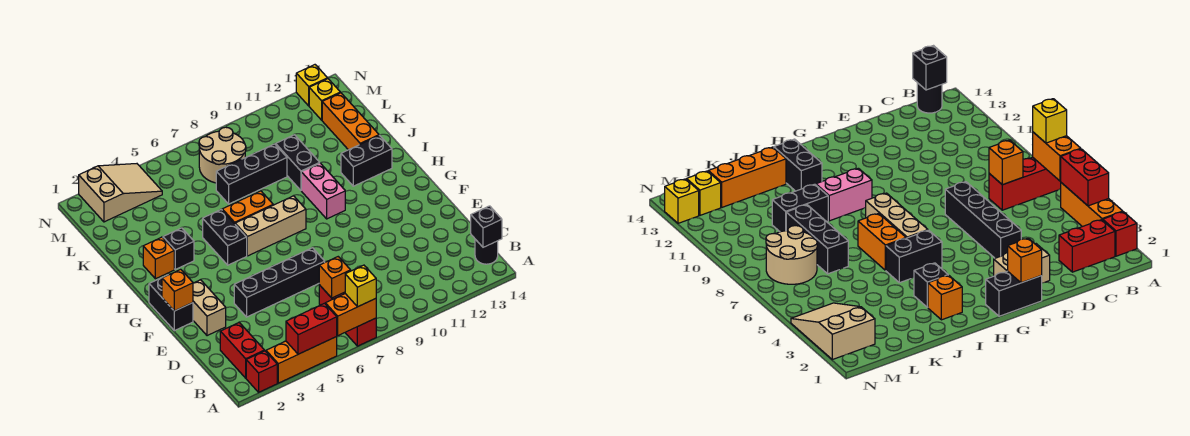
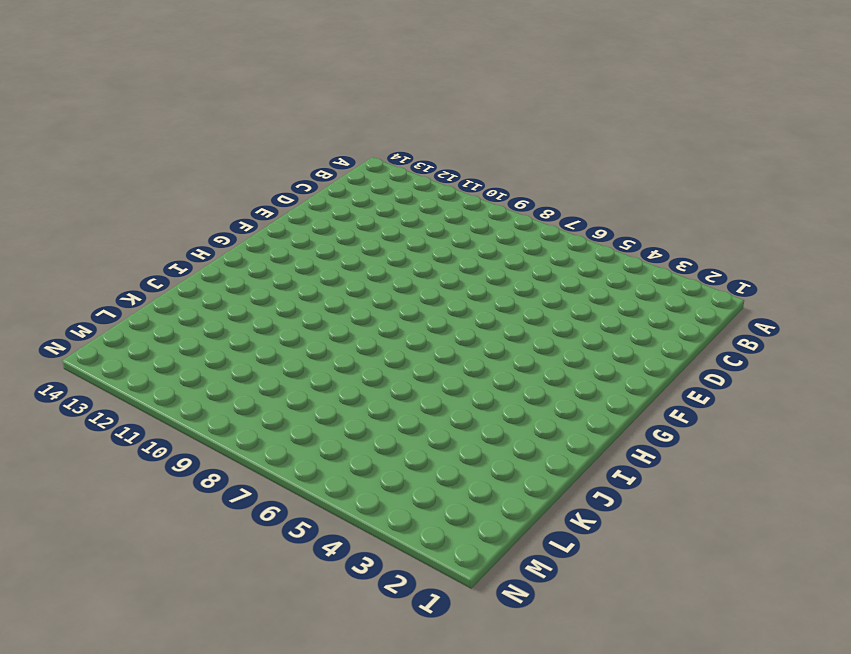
none -> red 1x1 brick [246,351,277,392]
none -> orange 1x3 brick [266,337,337,383]
none -> red 1x3 brick [319,285,376,346]

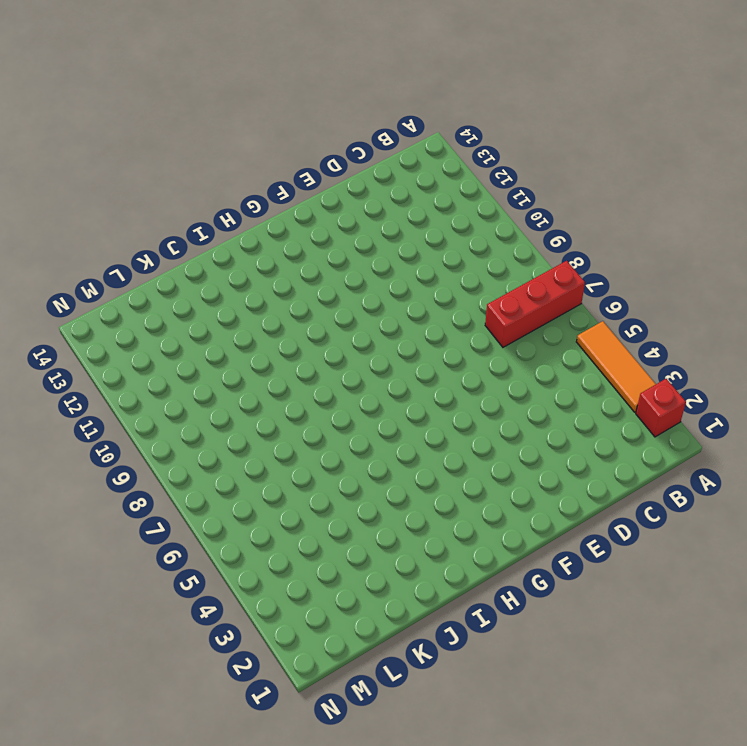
orange 1x3 tile [576,321,656,412] -> orange 1x3 brick [266,337,337,383]
none -> red 1x2 brick [220,323,264,378]
none -> black 1x1 round brick [475,239,498,264]
none -> tan 1x2 brick [193,280,226,336]

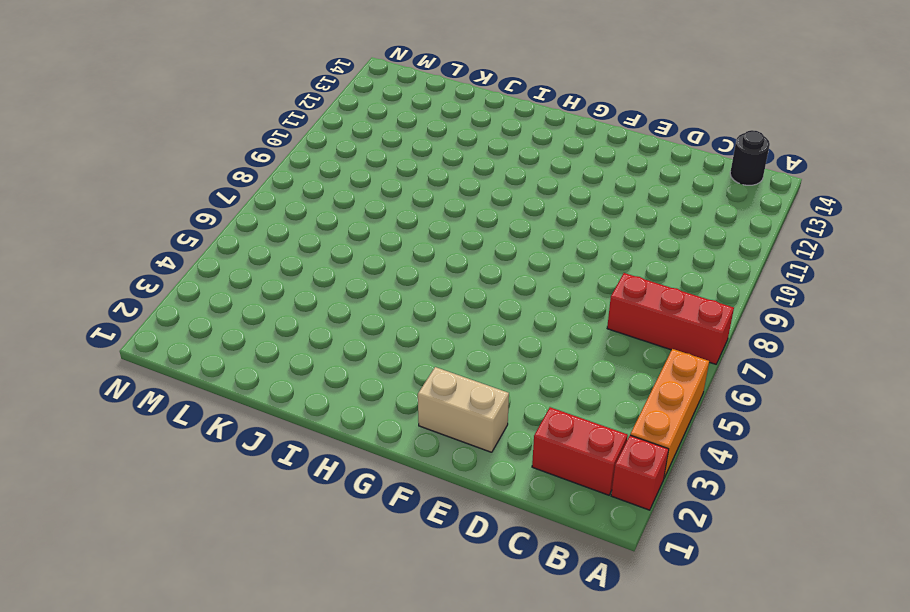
none -> black 1x4 brick [234,248,325,317]
none -> black 1x2 brick [149,275,193,331]
none -> black 1x2 brick [203,209,247,265]

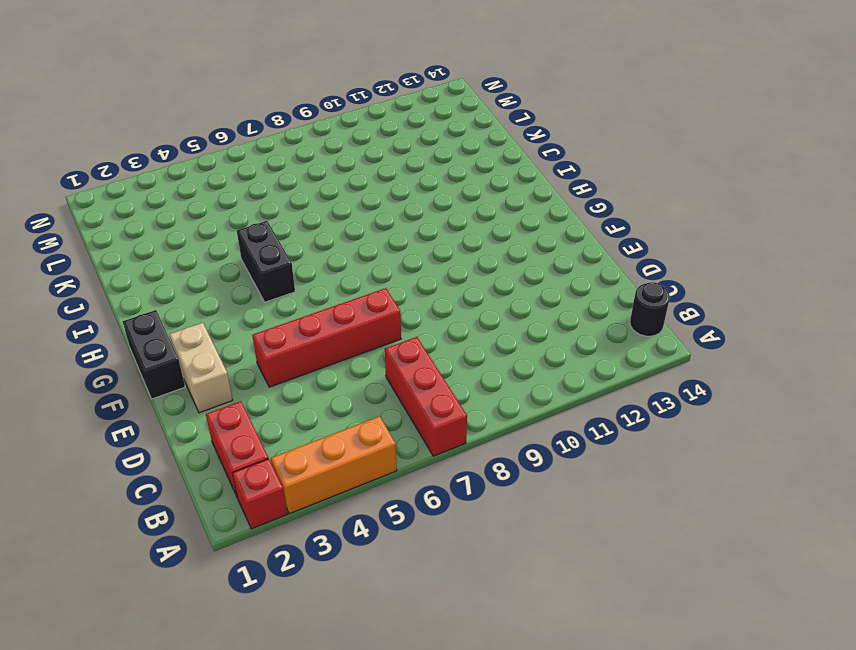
red 1x4 brick [252,288,401,387] -> black 1x4 brick [234,248,325,317]
none -> tan 1x3 brick [235,196,306,256]
none -> pink 1x2 brick [301,163,345,219]
none -> orange 1x1 brick [143,237,174,279]

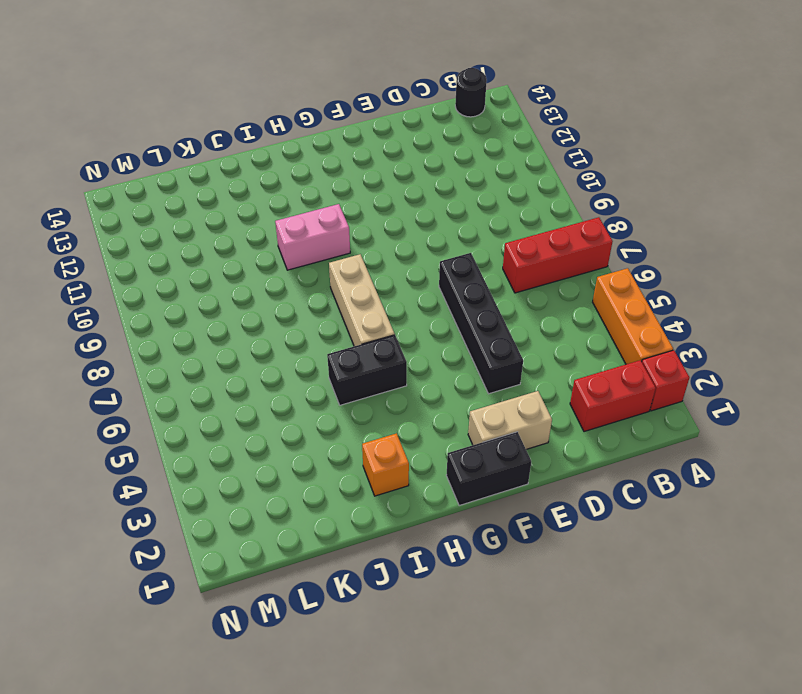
none -> black 1x1 brick [163,228,194,269]
none -> orange 1x2 brick [222,191,273,224]
none -> black 1x2 brick [341,135,392,186]

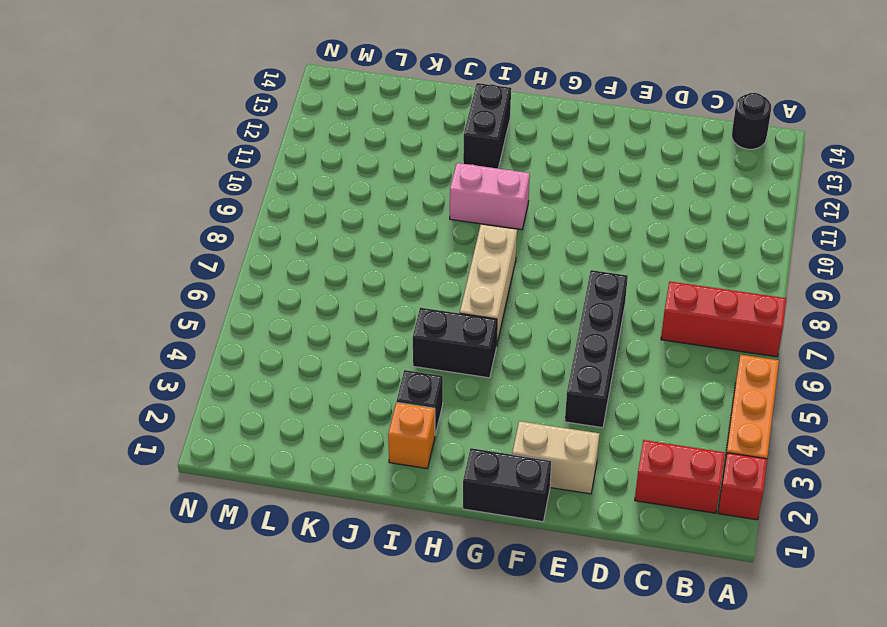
none -> orange 1x2 brick [222,191,273,224]
none -> black 1x2 brick [276,135,319,190]
none -> orange 1x3 brick [322,93,379,150]

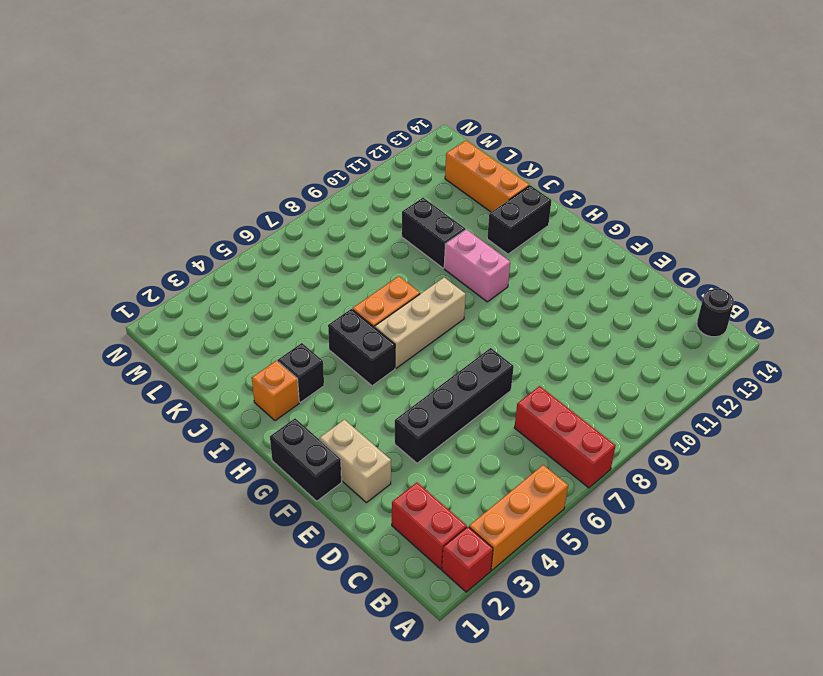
none -> black 1x3 brick [216,144,287,204]
none -> tan 2x2 round brick [199,127,246,183]
none -> tan 2x3 slope [79,164,162,222]

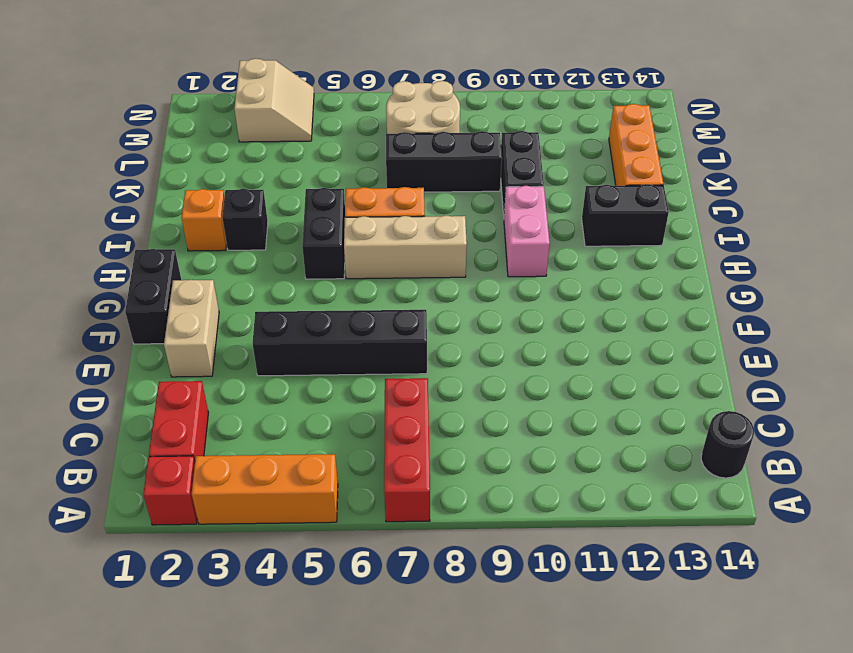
tan 2x2 slope [234,59,314,142] -> tan 2x3 slope [79,164,162,222]
none -> yellow 1x1 brick [309,79,340,120]
none -> yellow 1x1 brick [296,65,328,106]
none -> red 1x2 brick [286,303,337,354]

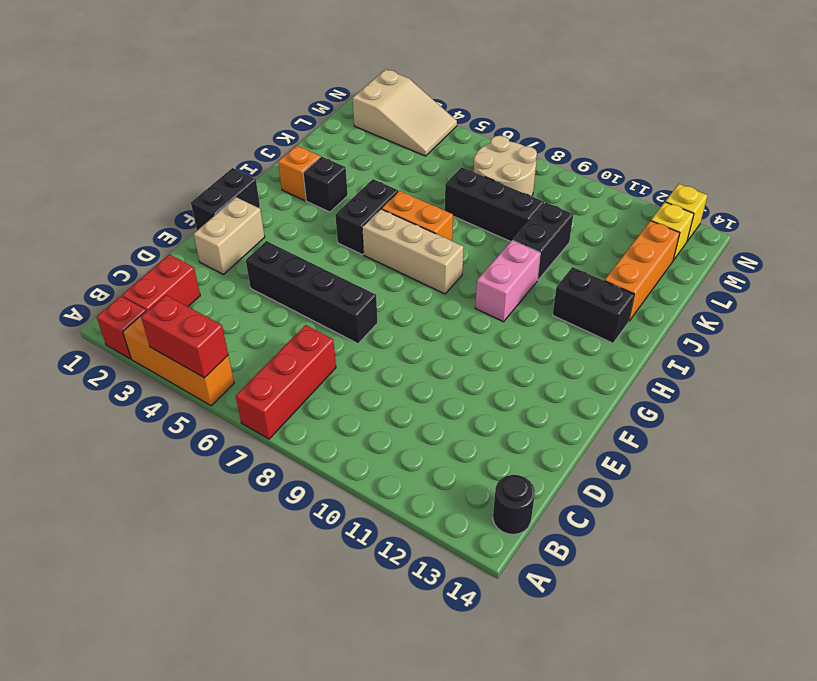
none -> orange 1x2 brick [325,294,376,335]
none -> black 1x1 brick [471,206,502,247]
none -> orange 1x1 brick [319,257,351,298]

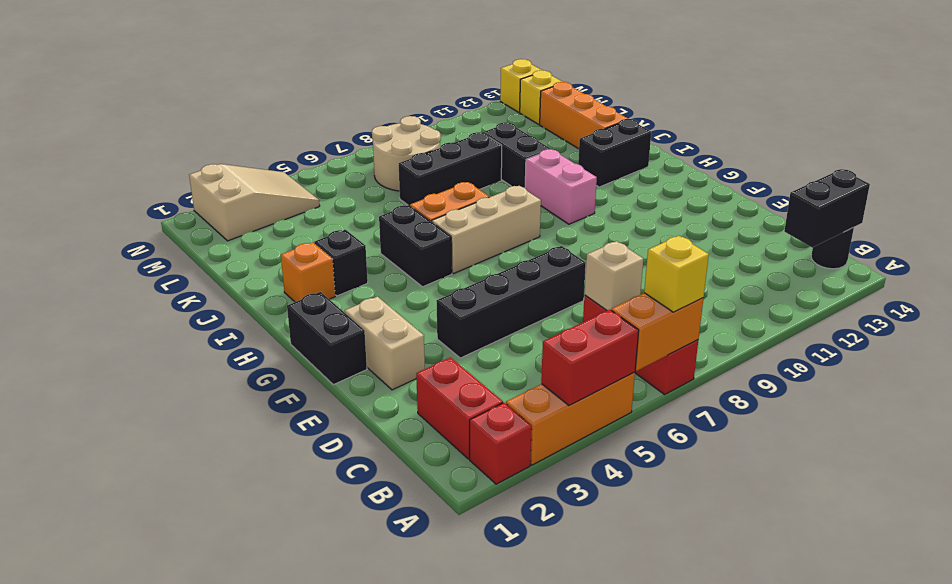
black 1x2 brick [784,169,870,248] -> black 1x1 brick [471,206,502,247]
tan 1x1 brick [585,241,643,311] -> orange 1x1 brick [319,257,351,298]
none -> orange 1x1 brick [162,269,193,311]

